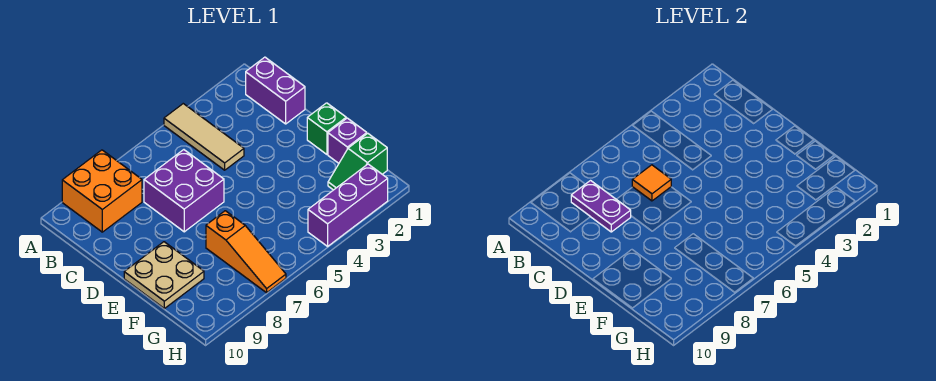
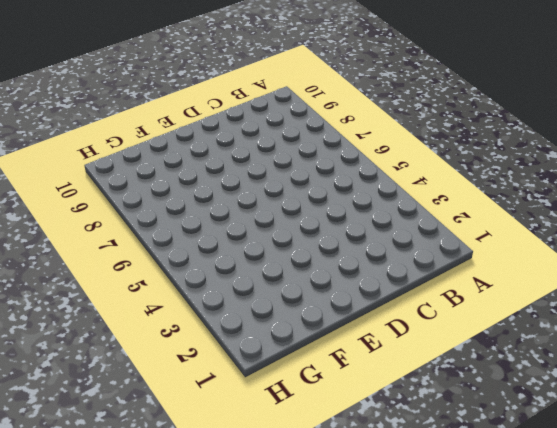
none -> tan 1x3 tile [164,104,244,170]
none -> orange 2x2 brick [62,150,142,232]
none -> purple 1x2 brick [246,57,305,124]

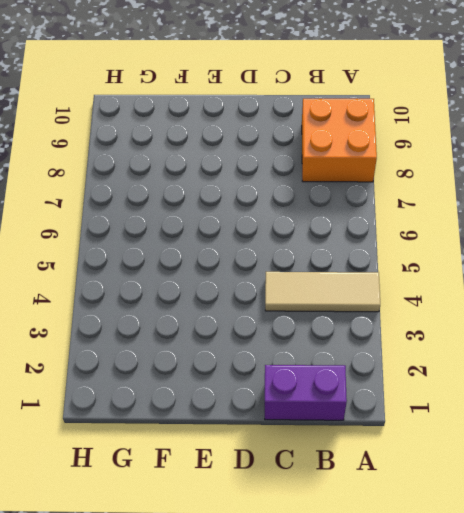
none -> purple 2x2 brick [144,150,224,232]
none -> green 1x1 brick [307,103,346,154]
none -> tan 2x2 plate [124,242,204,308]

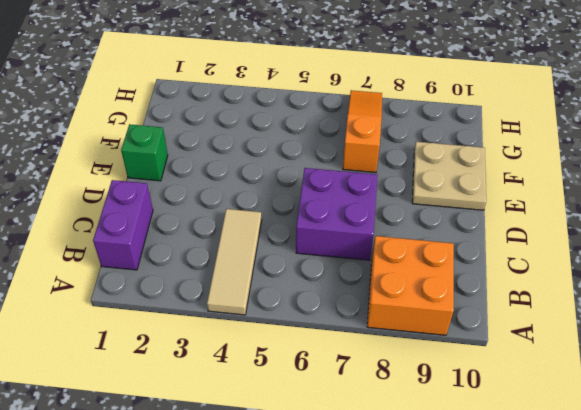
none -> purple 1x1 brick [328,118,367,163]
none -> green 1x2 slope [328,133,387,190]
none -> purple 1x3 brick [308,164,388,246]

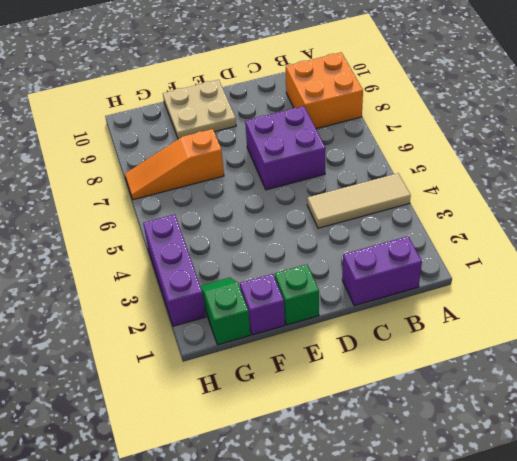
none -> purple 1x2 plate [571,181,631,232]
none -> orange 1x1 tile [632,165,671,201]

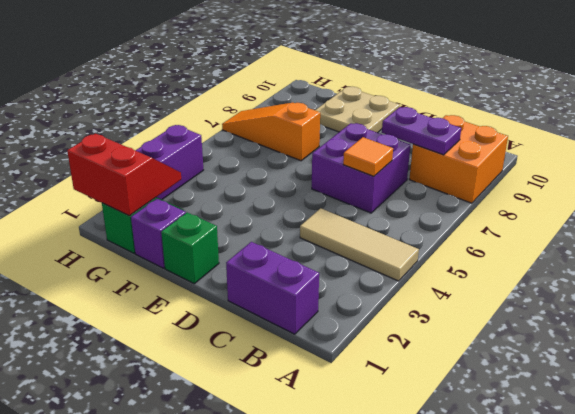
red 2x2 slope [67,134,181,216] -> none

